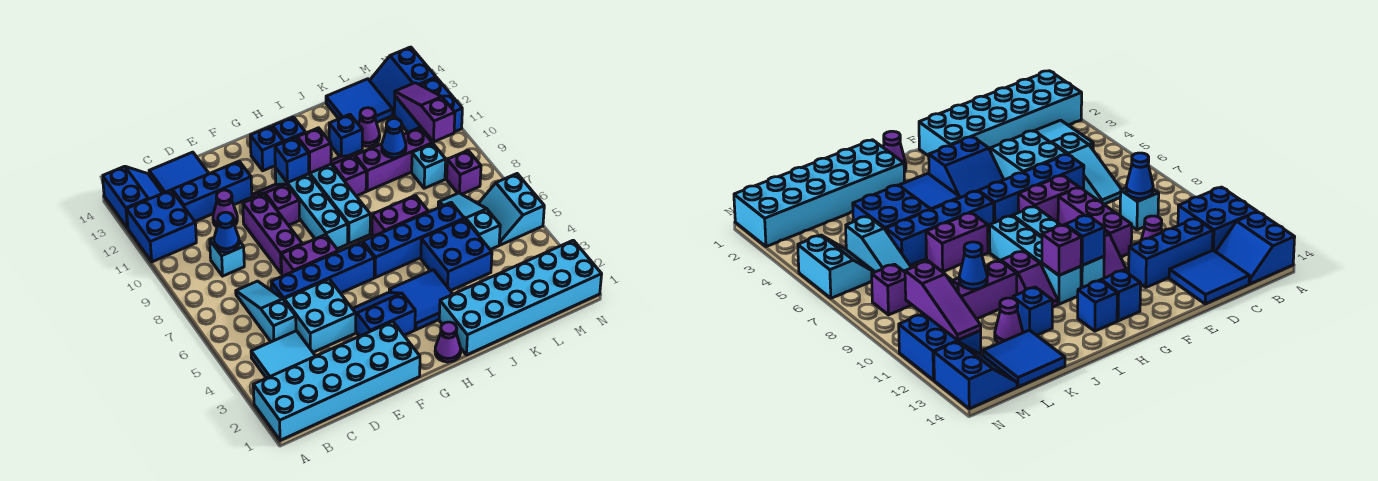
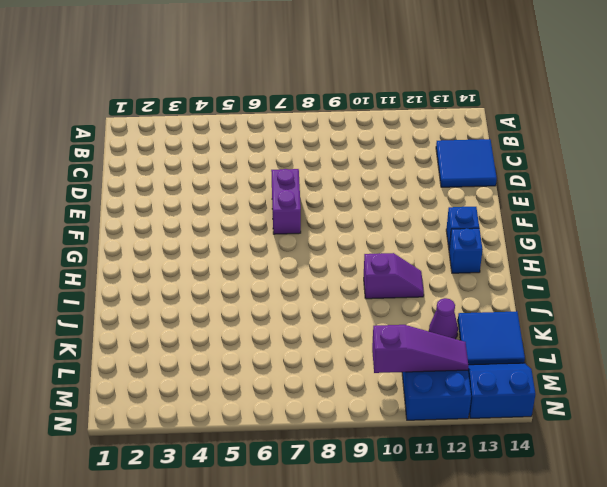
none -> cyan 2x6 brick [253,322,420,440]
none -> blue 2x2 brick [127,190,196,262]
none -> blue 2x2 slope [103,166,162,228]
none -> cyan 2x2 tile [251,331,315,378]

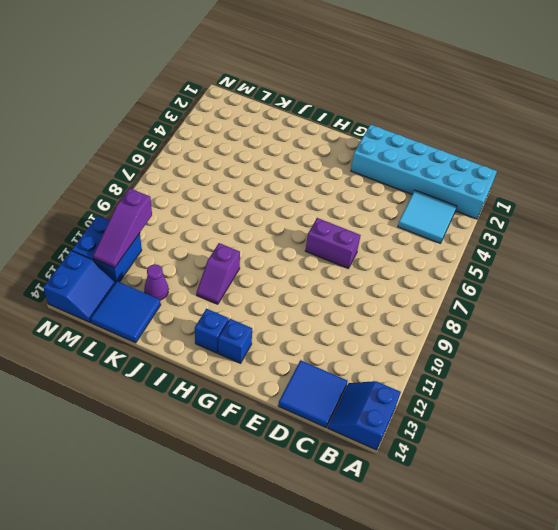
none -> blue 2x2 brick [127,190,196,262]
none -> cyan 1x3 slope [236,281,296,342]
none -> cyan 1x1 brick [210,238,244,276]
none -> blue 1x3 brick [172,161,252,221]

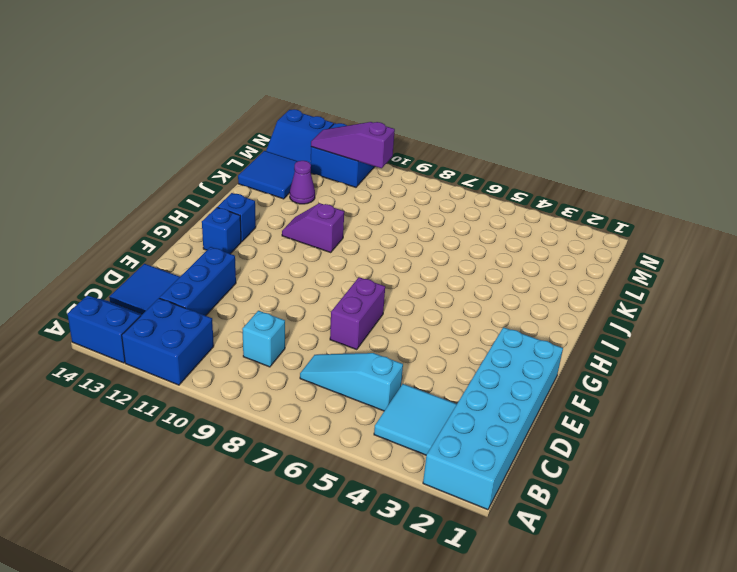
none -> cyan 2x2 brick [284,279,356,352]
none -> blue 1x4 brick [271,242,374,300]
none -> purple 1x1 cone [213,190,237,227]
none -> purple 1x3 brick [243,194,302,273]

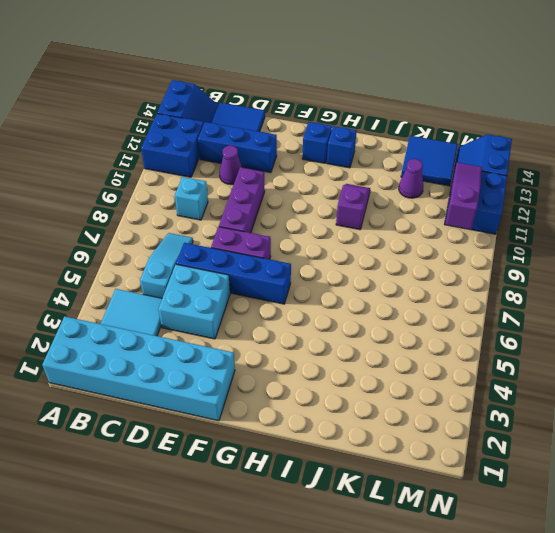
none -> blue 2x2 slope [353,293,415,336]
none -> purple 1x2 slope [253,184,299,225]
none -> cyan 1x4 brick [275,168,348,249]
none -> purple 1x1 cone [435,322,461,362]

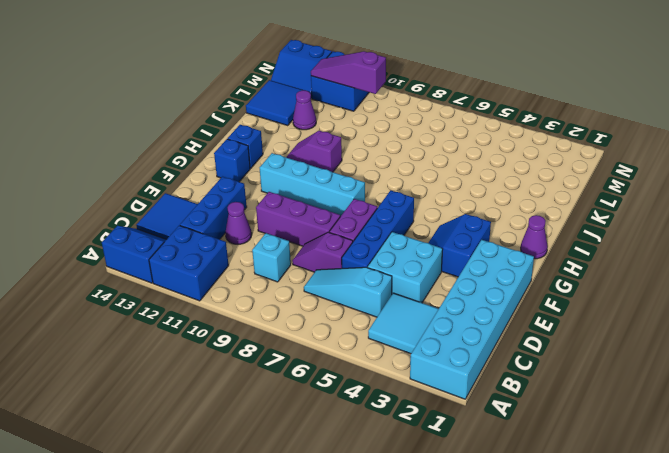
purple 1x2 slope [292,232,353,272] -> purple 1x2 slope moved to [253,184,299,225]
none -> blue 2x2 tile [389,270,453,330]
none -> blue 1x4 brick [363,203,464,278]
none -> cyan 1x4 brick [309,164,370,244]
none -> cyan 2x6 brick [439,240,602,355]

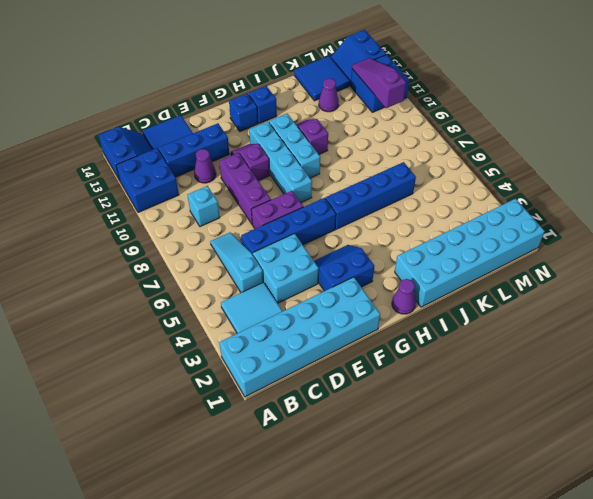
cyan 1x3 brick [269,113,320,178] -> cyan 1x4 brick [309,164,370,244]
none -> blue 2x2 tile [389,270,453,330]
none -> purple 1x2 brick [372,196,428,236]
none -> blue 2x2 brick [421,219,492,291]
none -> purple 1x3 brick [355,128,432,191]

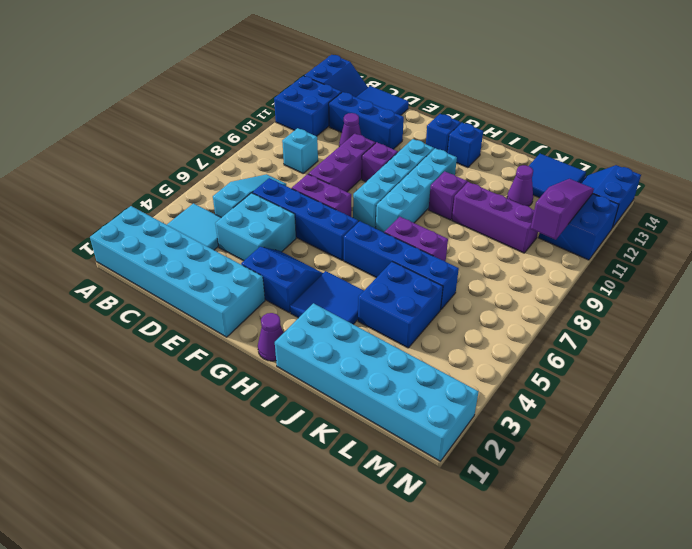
none -> blue 1x1 brick [329,114,362,157]
none -> cyan 1x3 slope [438,193,500,250]
none -> cyan 1x1 brick [412,144,446,188]
none -> cyan 2x2 slope [478,174,544,245]

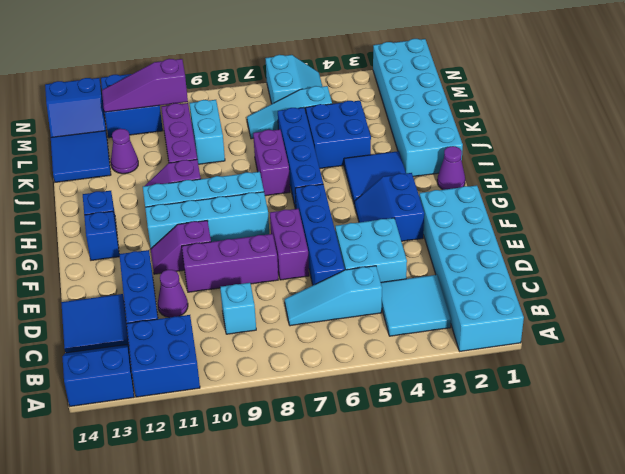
cyan 1x2 brick [190,100,225,164] -> cyan 1x1 brick [412,144,446,188]
cyan 2x2 slope [266,55,323,104] -> cyan 2x2 slope turned to [478,174,544,245]
none -> blue 1x1 brick [329,114,362,157]
none -> purple 1x1 brick [447,151,481,194]
none -> blue 1x1 cone [214,212,239,252]
none -> blue 1x1 brick [275,138,309,183]

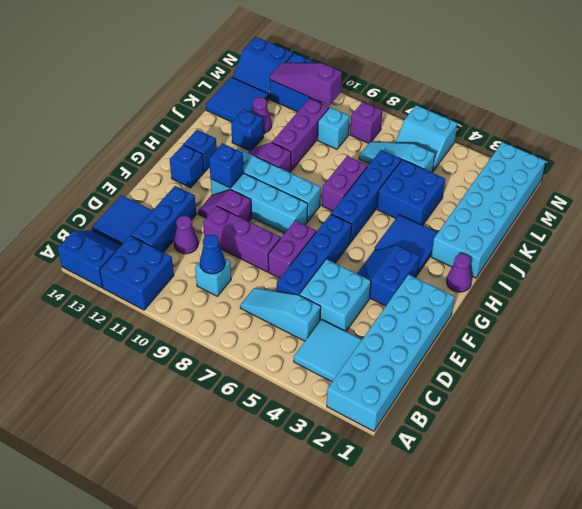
none -> purple 1x1 brick [297,128,331,173]
none -> blue 1x1 cone [382,119,406,158]

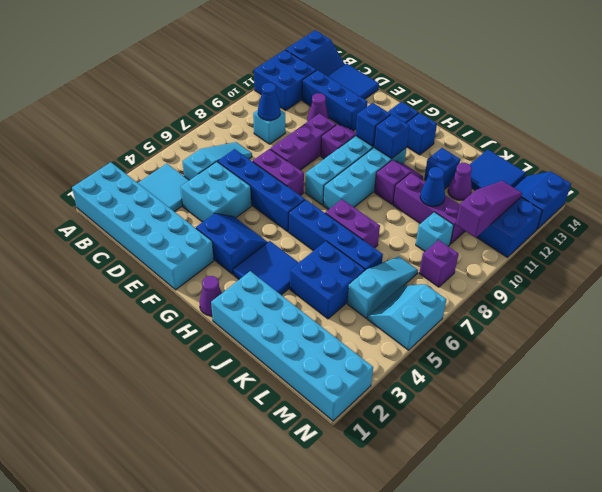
blue 1x1 brick [374,115,410,159] -> purple 1x1 brick [297,128,331,173]

